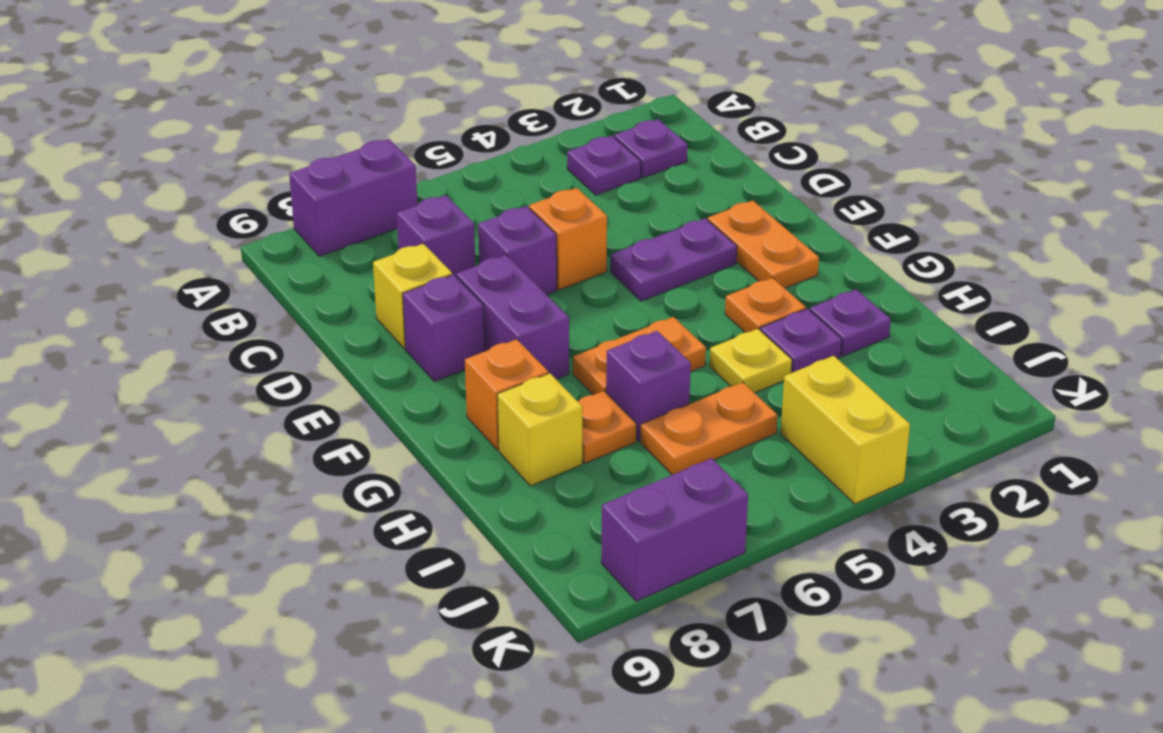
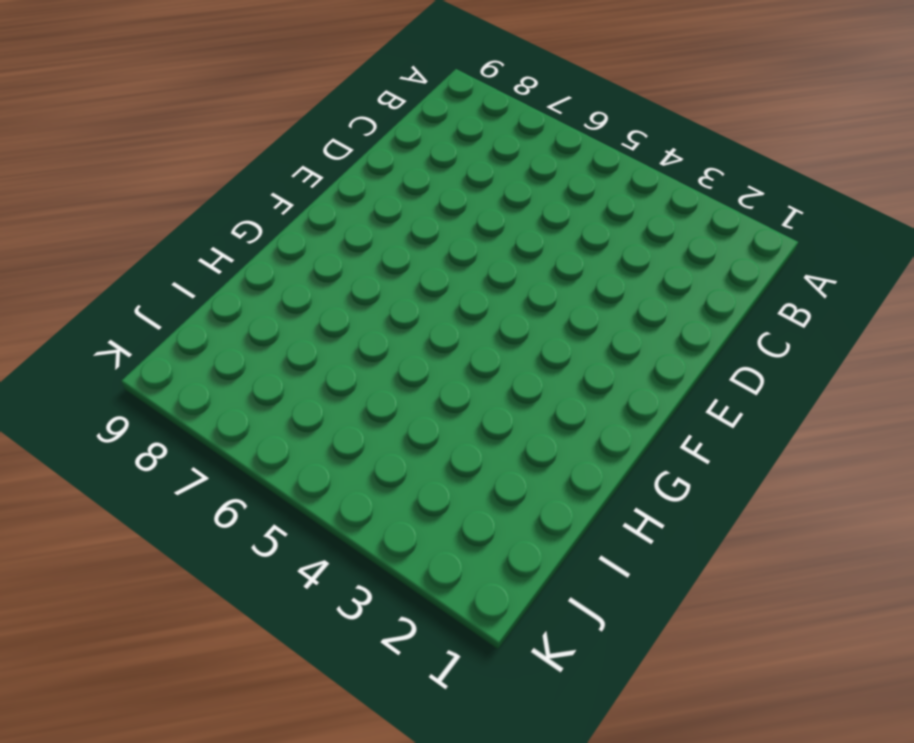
none -> purple 1x2 brick [289,139,417,256]
none -> purple 1x1 plate [614,119,687,178]
none -> purple 1x1 plate [567,136,641,195]

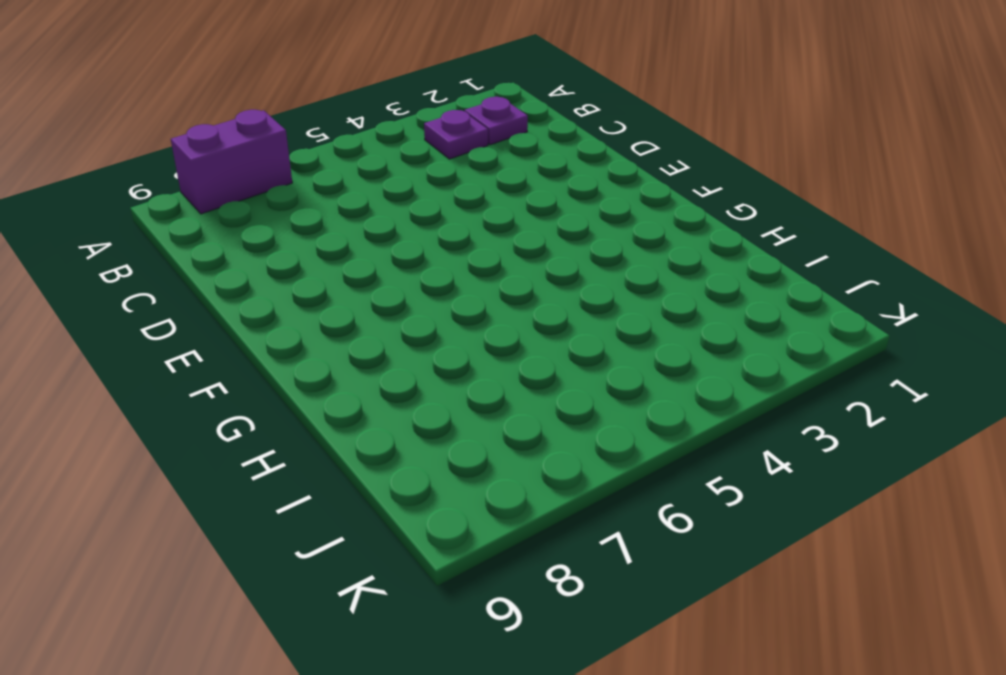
none -> purple 1x1 brick [397,195,475,276]
none -> orange 1x1 brick [529,188,607,290]
none -> purple 1x1 brick [478,206,557,295]

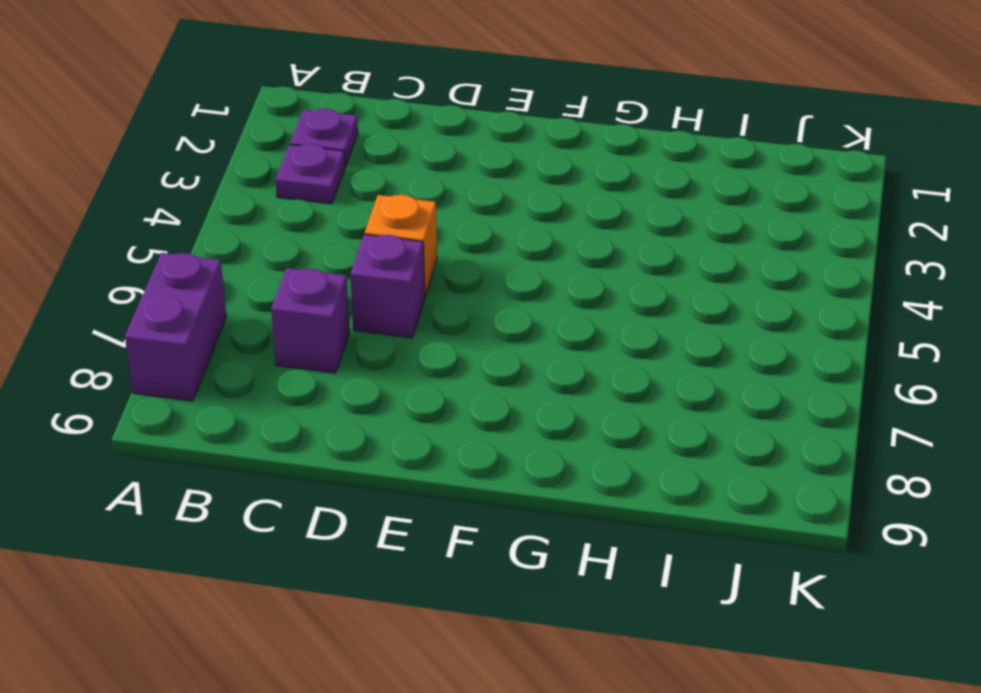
none -> yellow 1x1 brick [373,244,452,349]
none -> orange 1x2 plate [708,201,819,288]
none -> purple 1x2 plate [610,218,737,301]

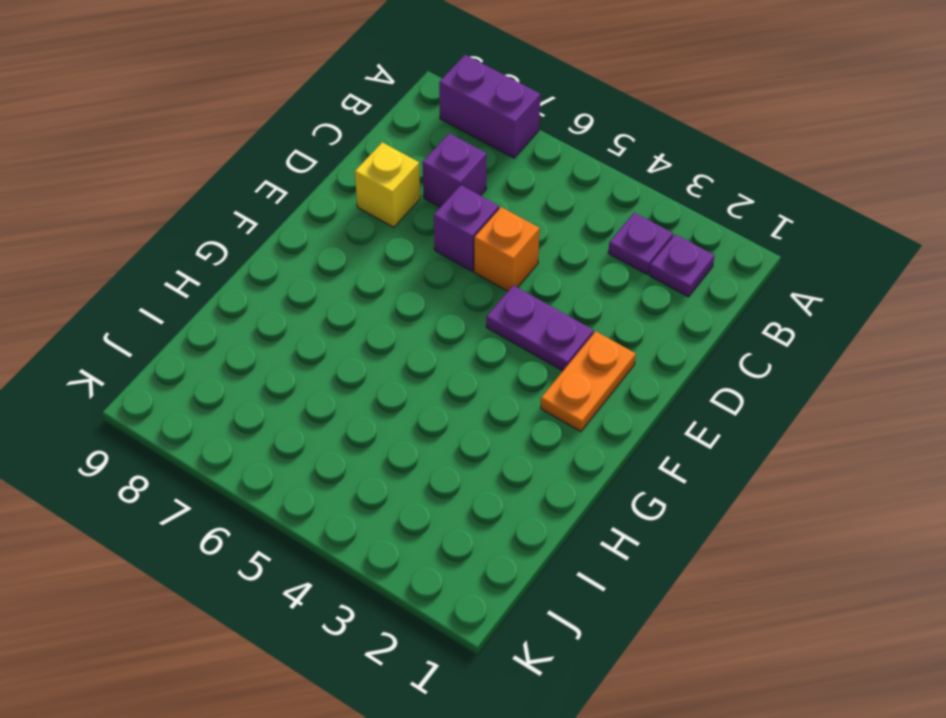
none -> purple 1x2 brick [456,255,569,379]
none -> purple 1x1 brick [403,275,485,382]
none -> orange 1x1 plate [725,278,806,332]

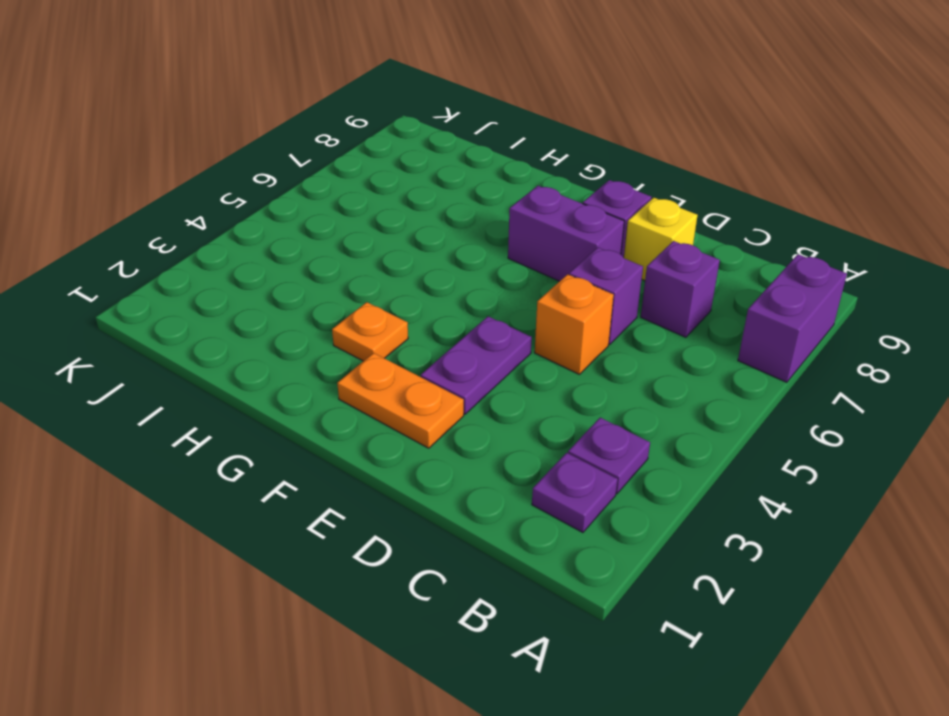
none -> orange 1x2 plate [573,317,706,395]
none -> orange 1x1 brick [465,339,548,450]
none -> purple 1x1 plate [810,289,891,356]

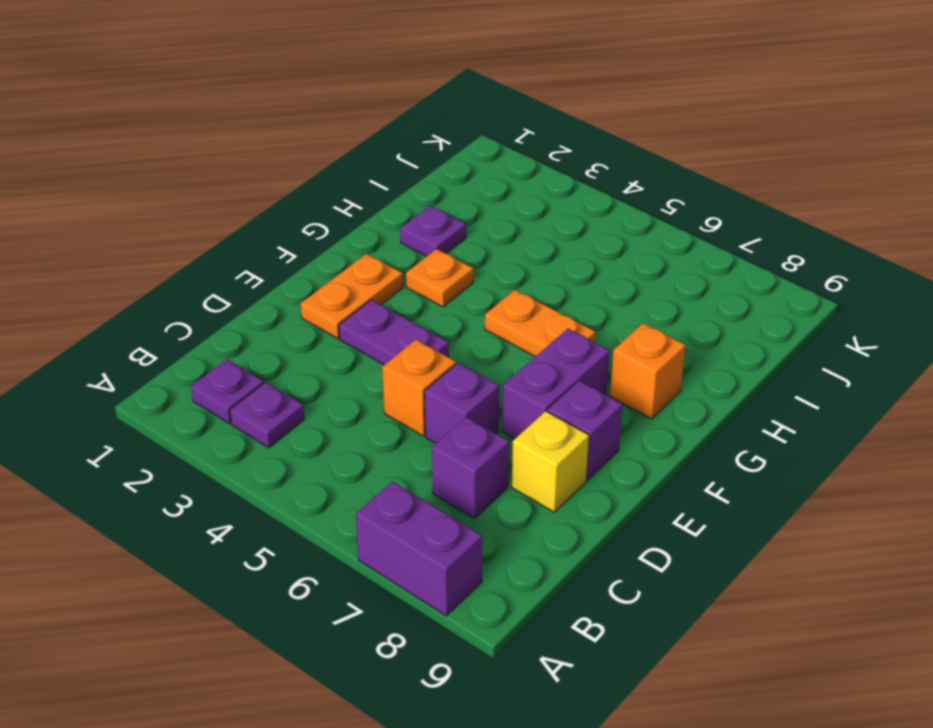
none -> purple 1x1 plate [760,309,842,373]
none -> yellow 1x1 plate [709,329,792,393]
none -> purple 1x1 brick [606,331,691,441]

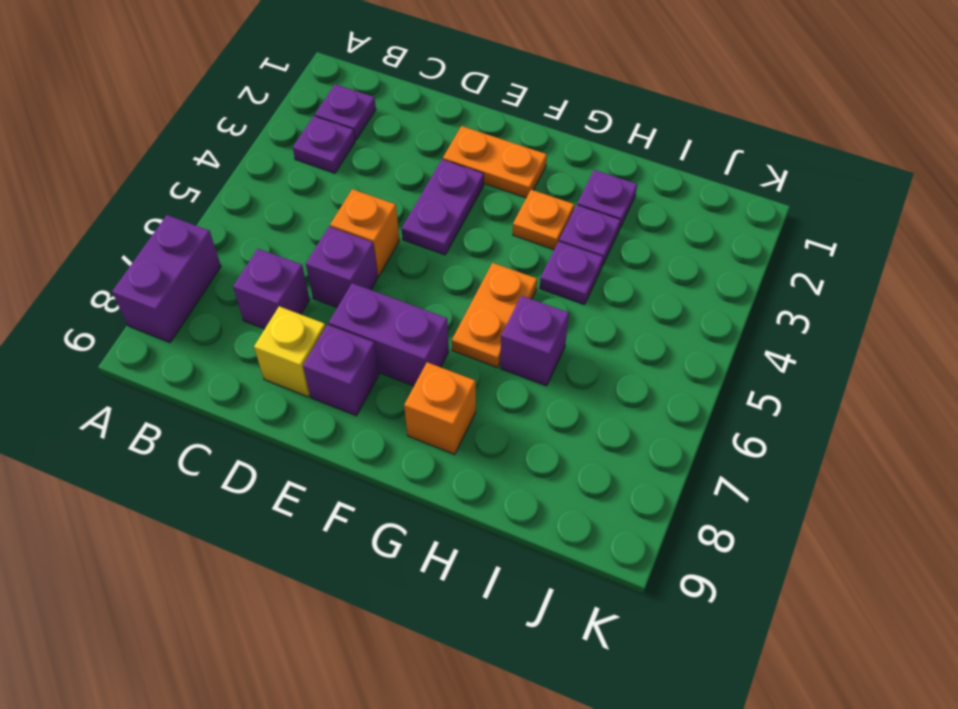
purple 1x1 plate [540,242,603,305] -> yellow 1x1 plate [709,329,792,393]
none -> orange 1x1 plate [578,391,636,463]
none -> yellow 1x1 brick [497,373,582,486]
none -> orange 1x2 plate [640,382,777,475]

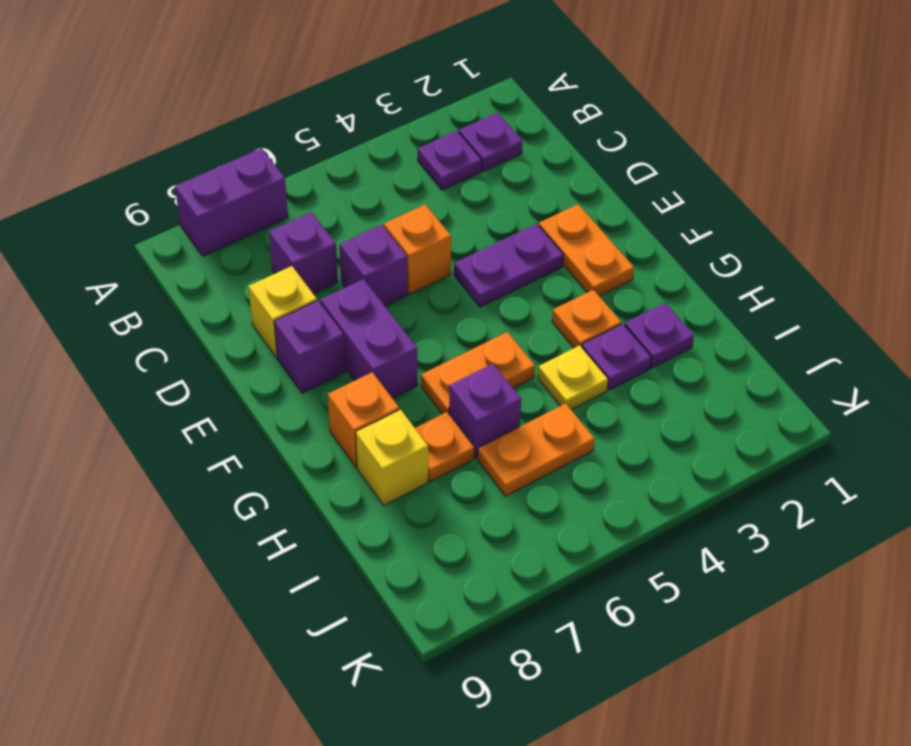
none -> yellow 1x2 brick [781,356,910,504]
none -> purple 1x2 brick [601,458,748,601]

